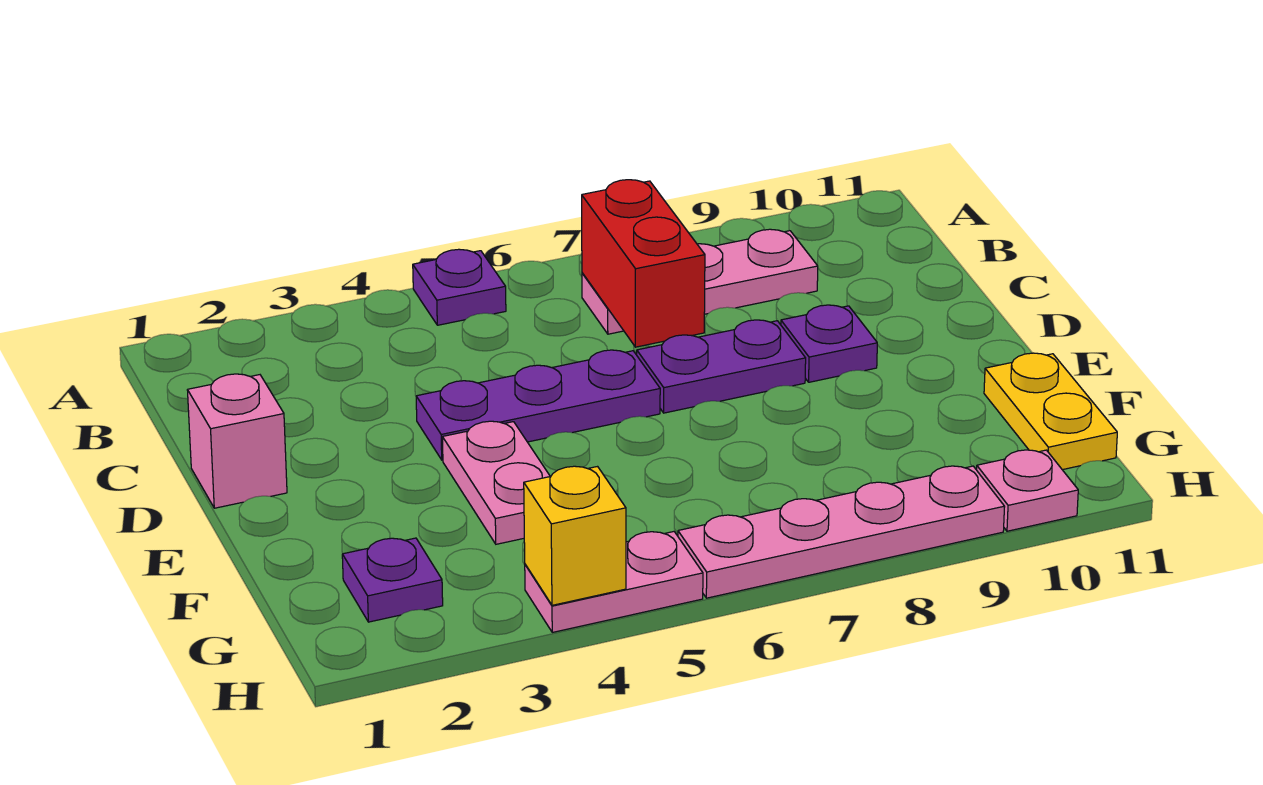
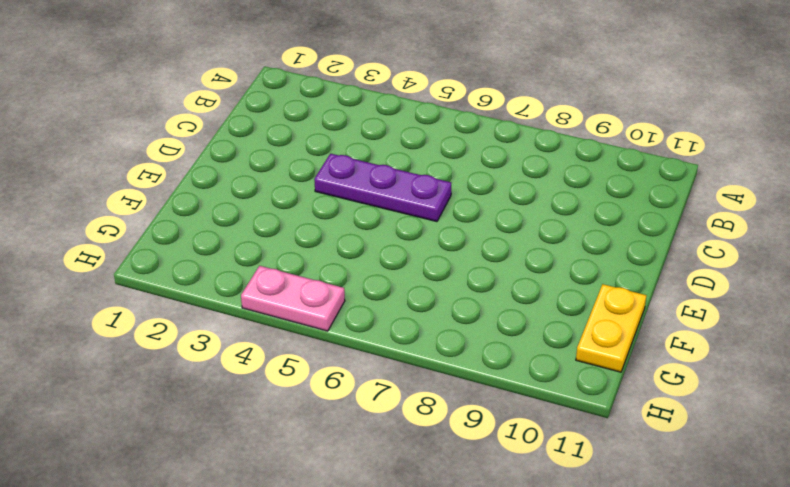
none -> purple 1x1 plate [413,249,506,325]
none -> pink 1x3 plate [582,229,818,334]
none -> pink 1x1 brick [187,374,287,508]

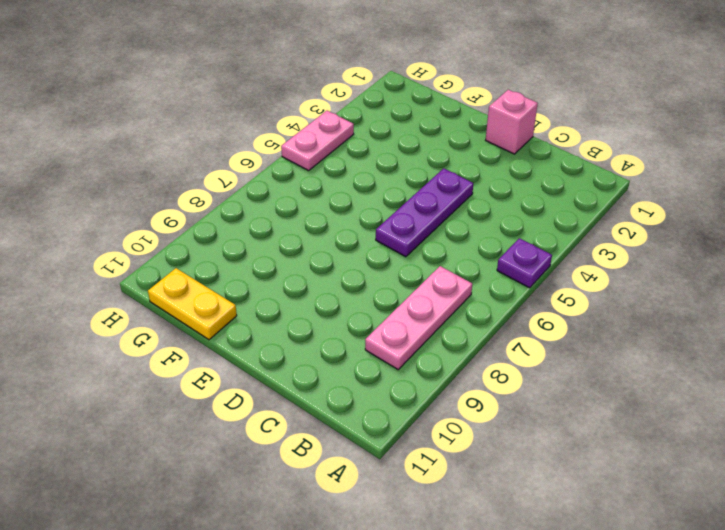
none -> purple 1x2 plate [637,320,806,413]
none -> purple 1x1 plate [781,305,877,382]
none -> pink 1x2 plate [442,421,550,544]

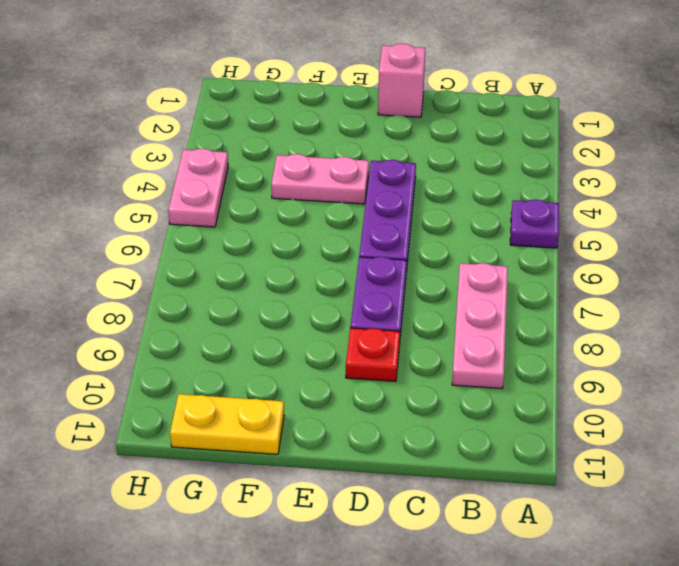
red 1x1 plate [346,328,400,381] -> purple 1x1 plate [781,305,877,382]
none -> purple 1x1 plate [342,538,443,622]
none -> pink 1x4 plate [678,466,1005,598]
none -> pink 1x1 plate [977,450,1078,531]

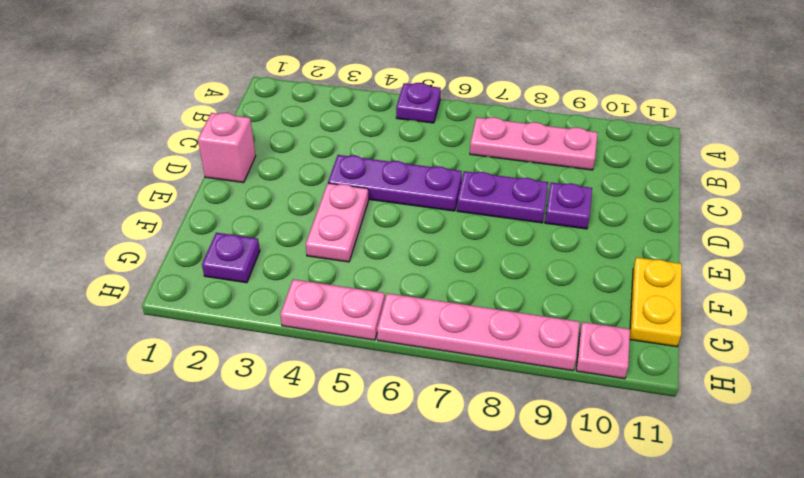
none -> red 1x2 brick [582,180,705,347]
none -> yellow 1x1 brick [524,466,626,605]

